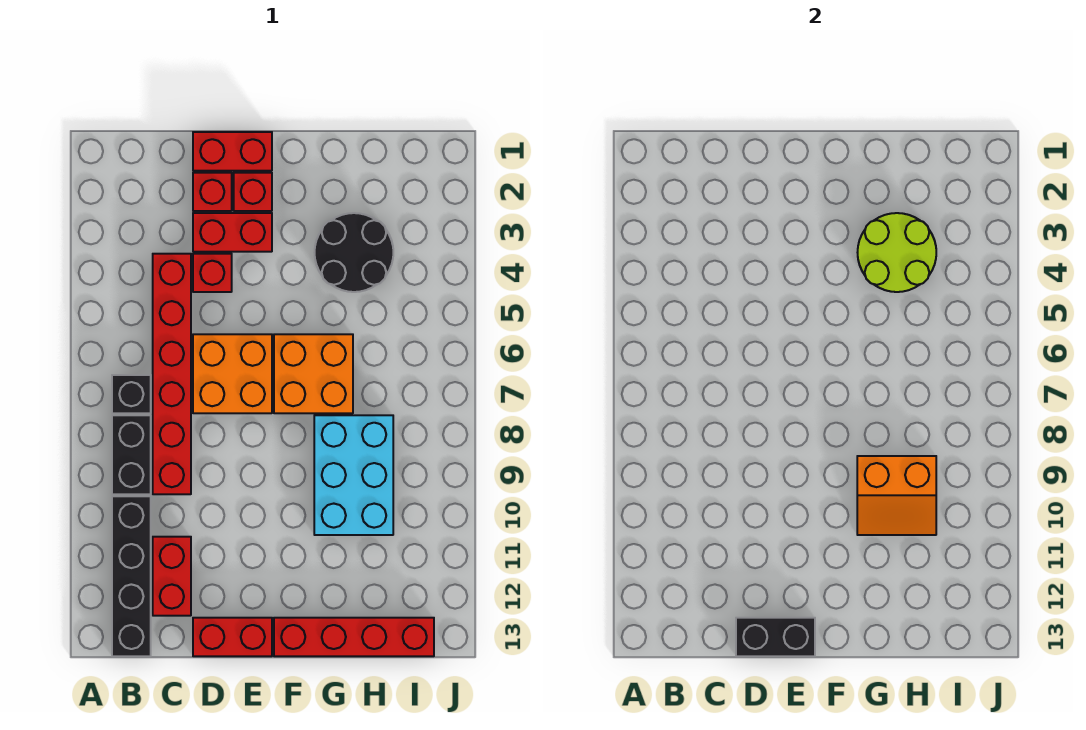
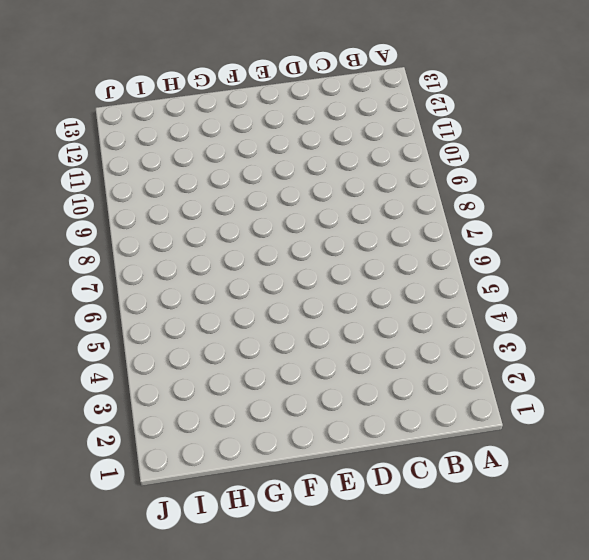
none -> black 1x1 brick [112,375,151,413]
none -> black 1x2 brick [112,415,151,494]
none -> black 1x4 brick [112,496,151,656]

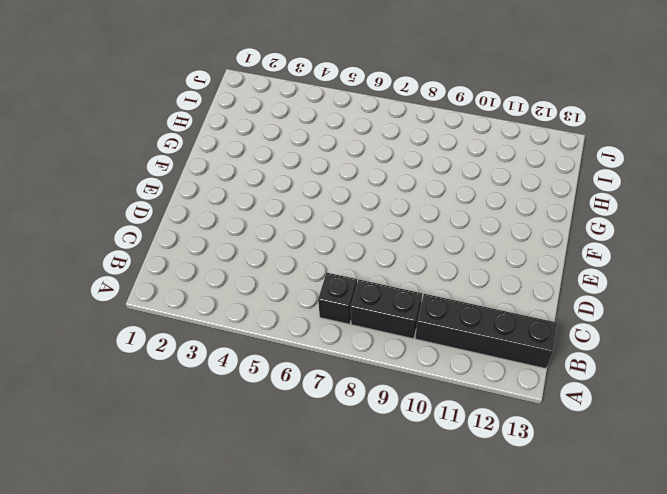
none -> red 1x6 brick [153,254,191,494]
none -> red 1x2 brick [153,537,191,616]
none -> red 1x2 brick [193,132,272,171]

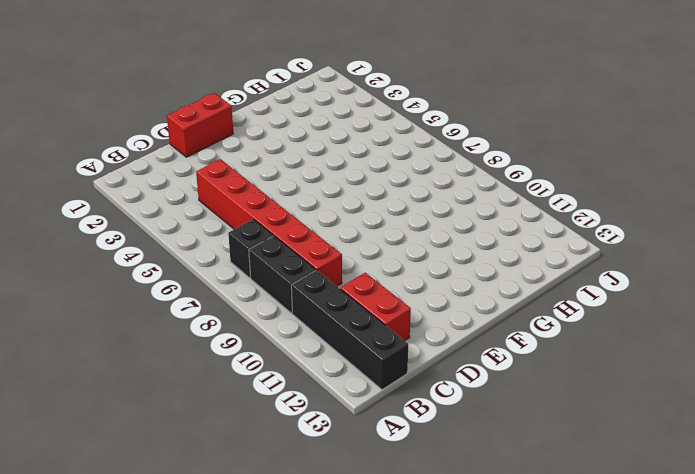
none -> red 1x1 brick [193,173,232,211]
none -> red 1x2 brick [193,213,272,252]
none -> red 1x1 brick [193,254,232,292]

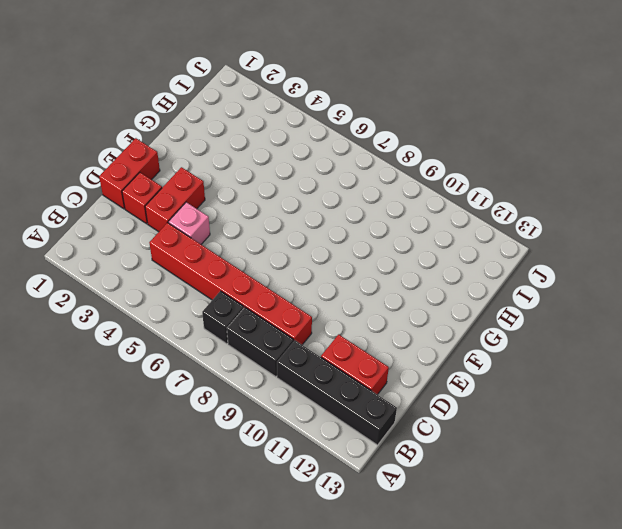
pink 1x1 brick [168,202,210,244] -> red 1x1 brick [193,254,232,292]
none -> orange 2x2 brick [193,334,272,413]
none -> red 1x2 brick [193,618,272,656]
none -> red 1x1 brick [234,173,272,211]

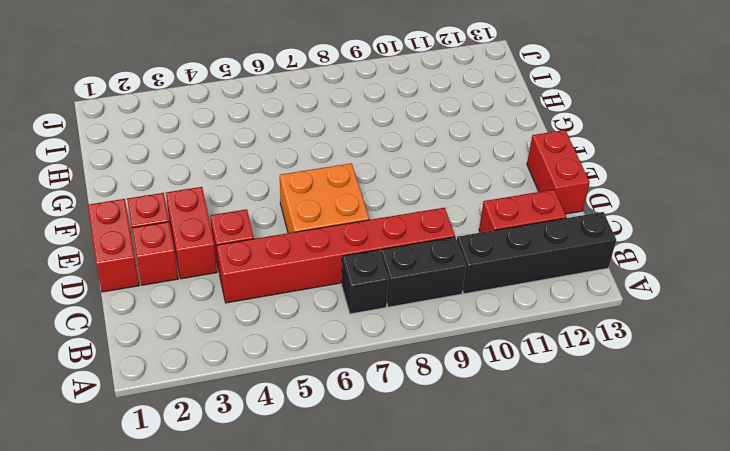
none -> orange 2x2 brick [274,334,353,413]
none -> red 1x4 brick [274,618,434,656]
none -> black 2x2 round brick [315,213,393,292]

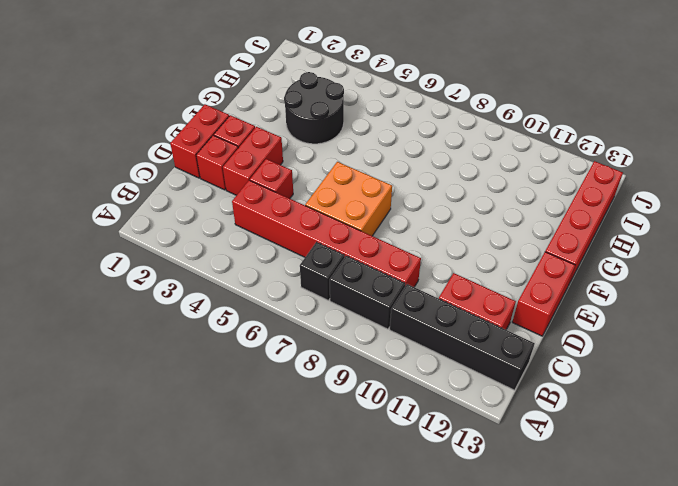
none -> orange 2x2 brick [274,334,353,413]
none -> cyan 2x3 brick [314,415,393,535]
none -> black 1x2 brick [736,618,815,656]

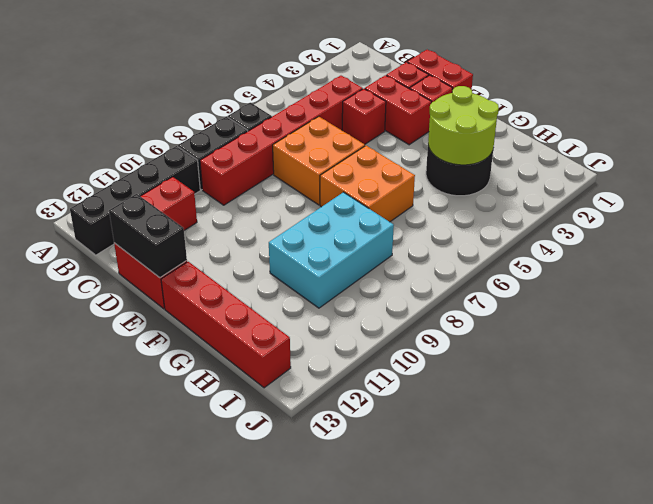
none -> orange 2x2 slope [857,456,936,535]

